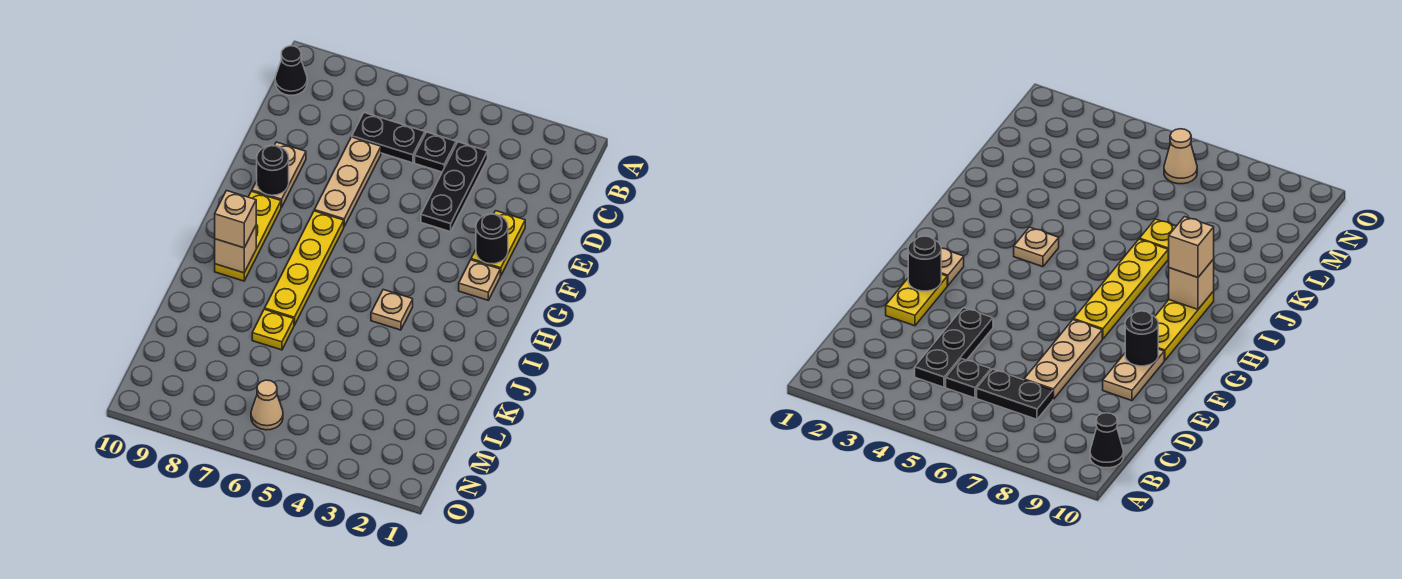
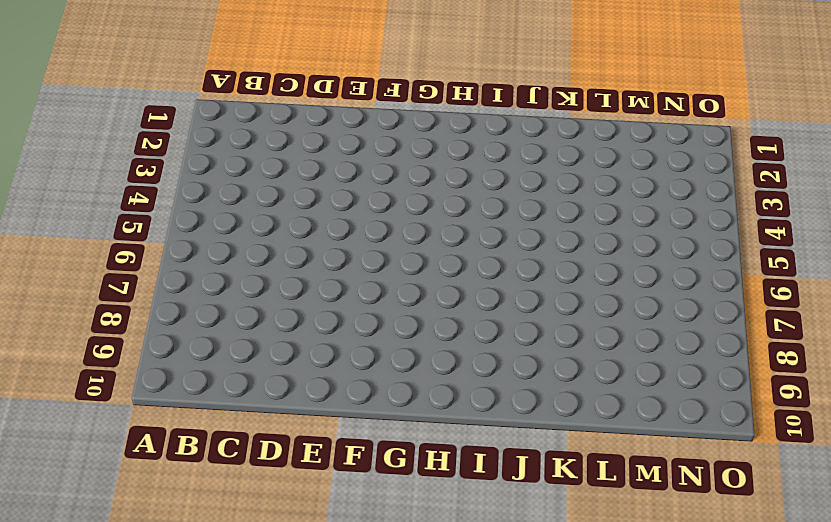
none -> black 1x1 cone [275,46,307,95]
none -> black 1x3 plate [421,142,488,232]
none -> black 1x1 plate [415,132,456,172]

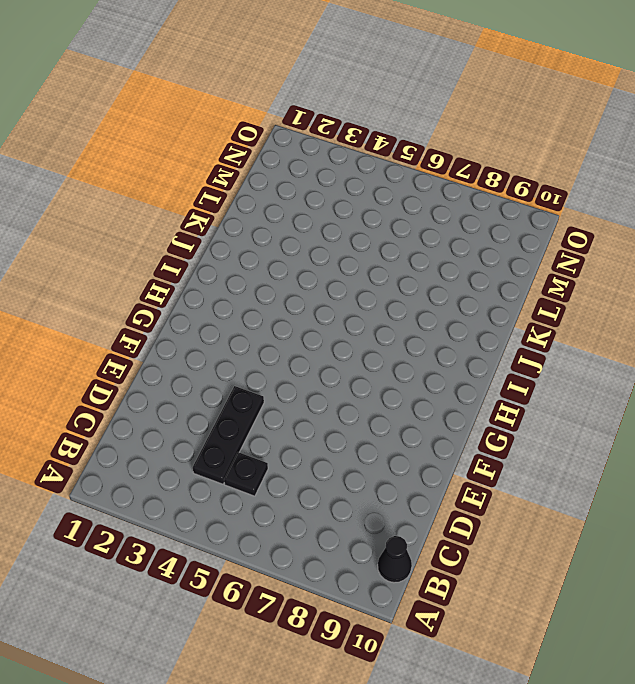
none -> black 1x2 plate [352,113,425,163]
none -> tan 1x3 plate [315,137,381,226]
none -> yellow 1x2 plate [471,211,525,276]

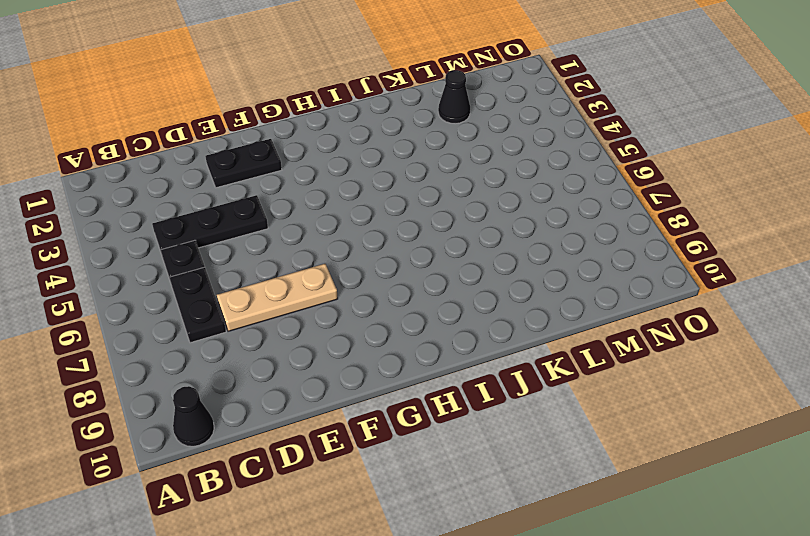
black 1x2 plate [205,139,282,188] -> yellow 1x2 plate [471,211,525,276]
black 1x1 cone [438,70,470,124] -> none
none -> tan 1x2 plate [252,142,306,207]
none -> tan 1x1 plate [459,260,500,300]
none -> yellow 1x4 plate [265,211,344,325]

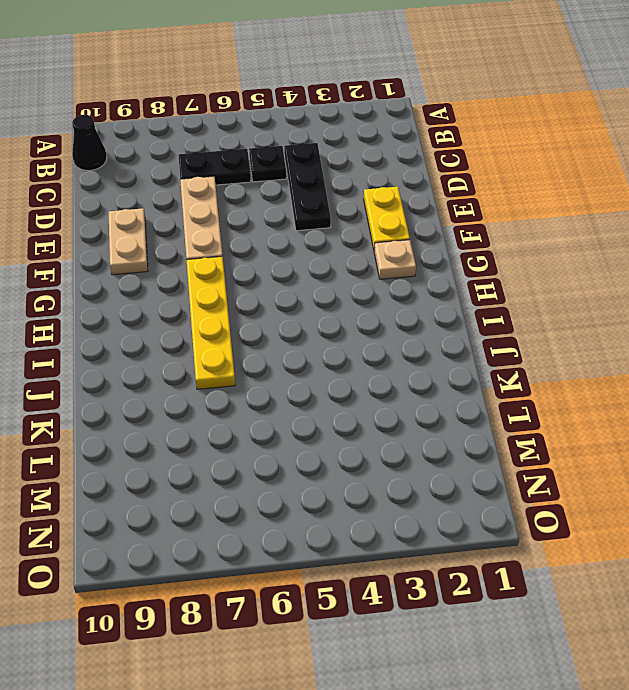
none -> yellow 1x3 plate [215,191,281,281]
none -> tan 1x1 plate [371,290,413,330]
none -> yellow 1x1 plate [252,309,294,350]

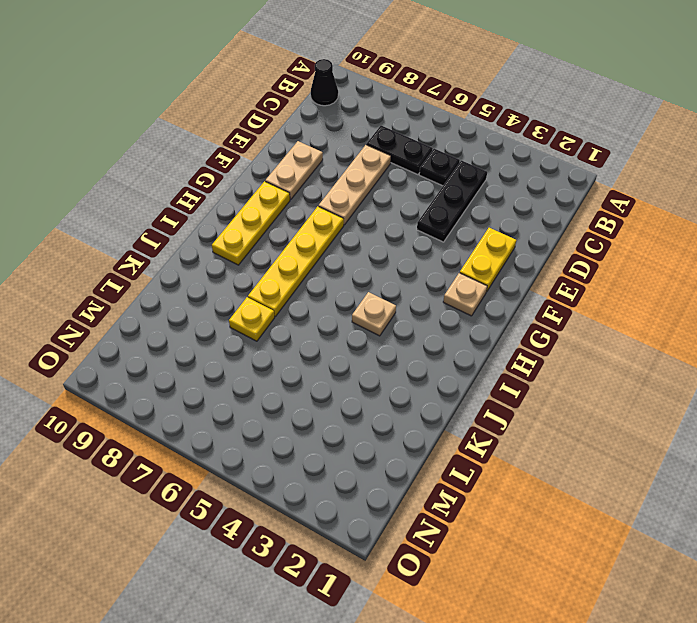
none -> tan 1x1 cone [251,380,283,430]
none -> black 1x1 round brick [476,214,508,264]
none -> black 1x1 round brick [257,145,289,195]

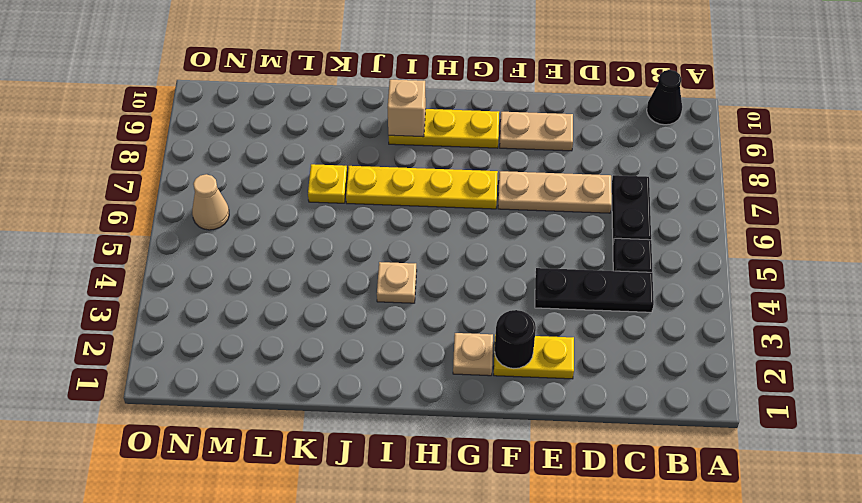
none -> black 1x1 round brick [257,145,289,195]
none -> tan 1x1 brick [215,191,256,248]

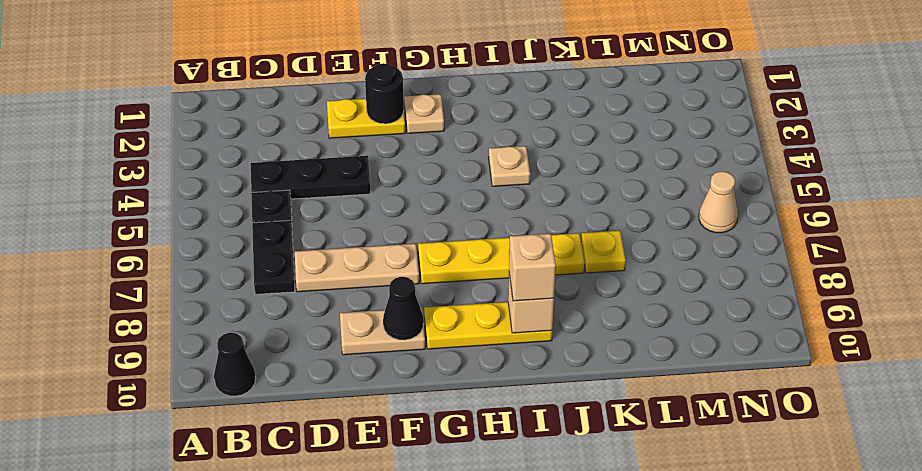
black 1x1 cone [383,277,424,340] -> black 1x1 round brick [257,145,289,195]

